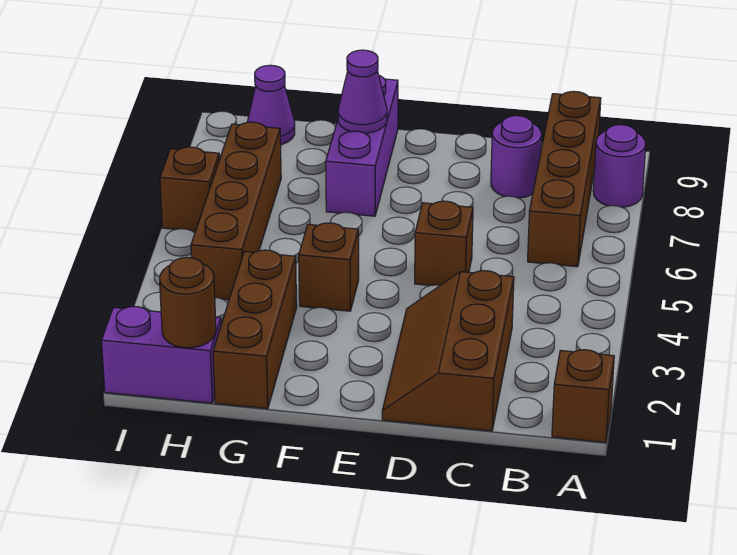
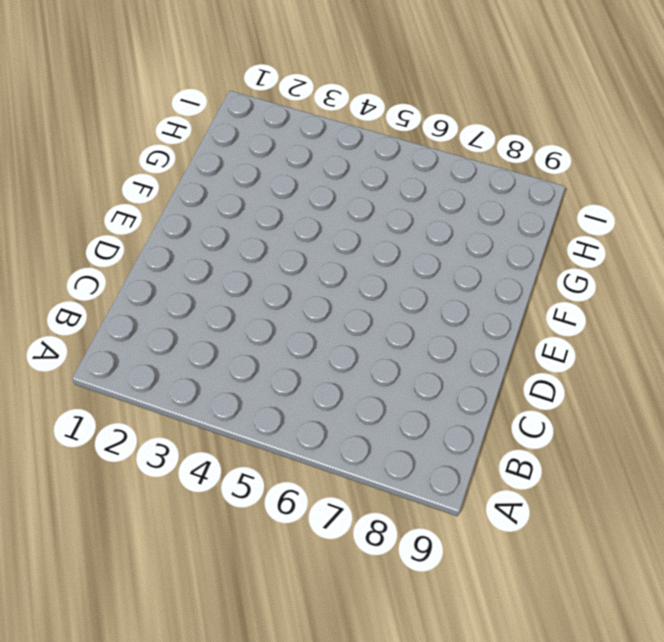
none -> brown 1x1 brick [552,350,614,442]
none -> purple 1x1 round brick [593,125,646,207]
none -> brown 1x4 brick [528,91,601,267]

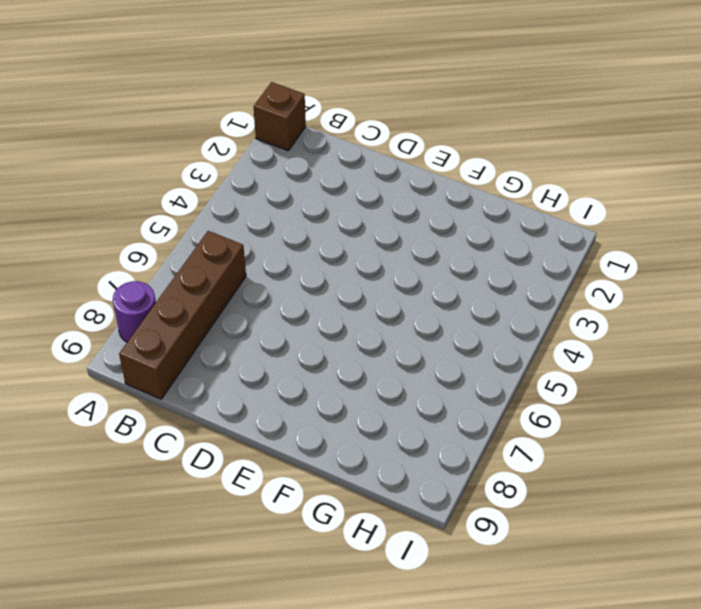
none -> brown 2x3 slope [382,271,514,431]
none -> purple 1x1 round brick [491,116,542,198]
none -> brown 1x1 brick [415,201,473,286]

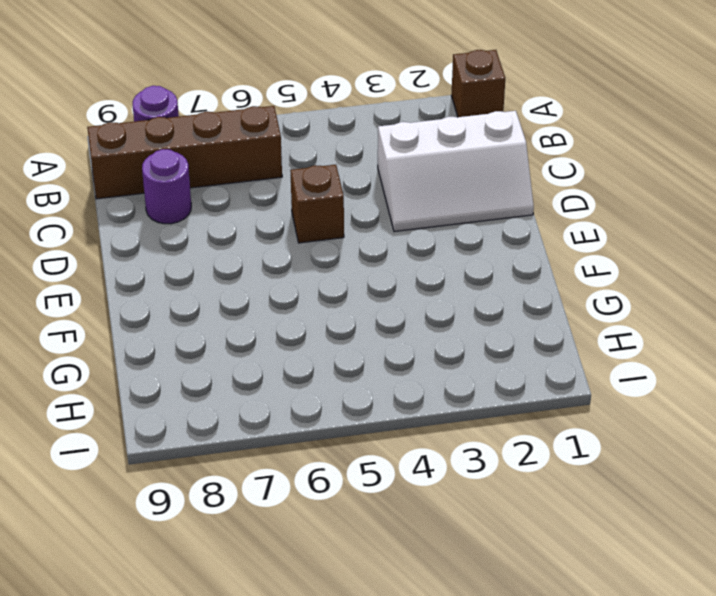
white 2x3 slope [378,111,534,232] -> brown 2x3 slope [382,271,514,431]
none -> brown 1x1 brick [299,223,359,311]
none -> purple 1x3 brick [326,76,398,216]
none -> brown 1x3 brick [213,250,297,409]

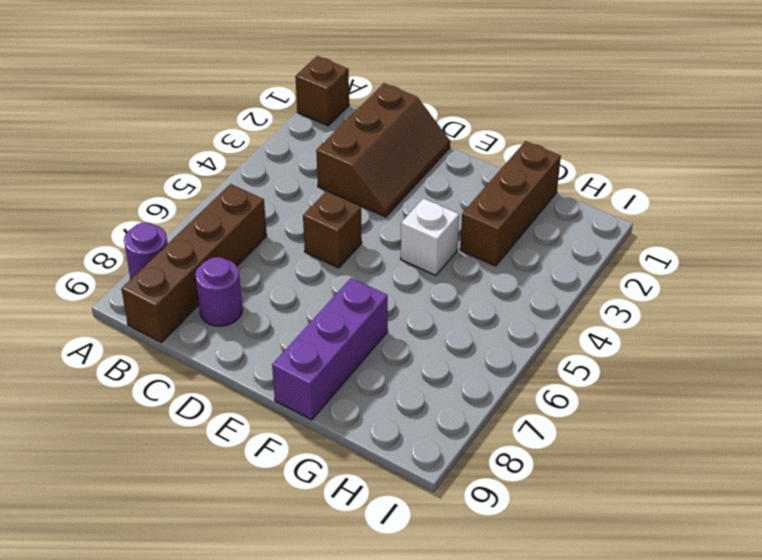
white 1x1 brick [401,198,459,275] -> brown 1x1 brick [299,223,359,311]
none -> purple 1x2 brick [101,306,221,403]
none -> brown 1x4 brick [191,122,281,300]
none -> purple 1x1 cone [247,65,295,145]

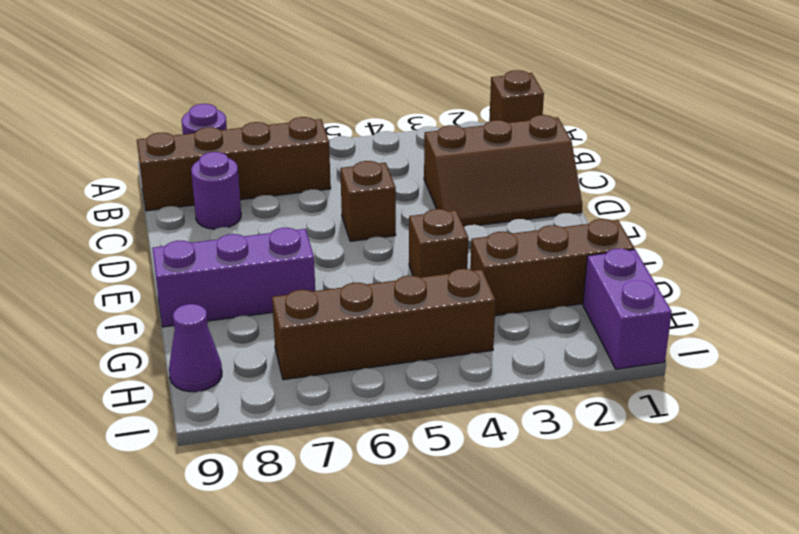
none -> brown 1x1 brick [160,147,219,231]
none -> purple 1x1 cone [338,50,387,133]
none -> brown 1x1 round brick [160,257,216,348]

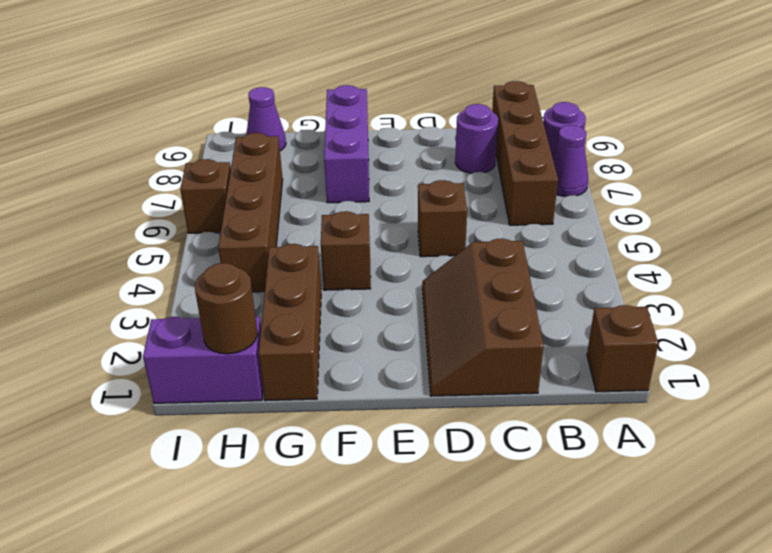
purple 1x1 cone [553,125,588,197] -> purple 1x1 cone moved to [338,50,387,133]

